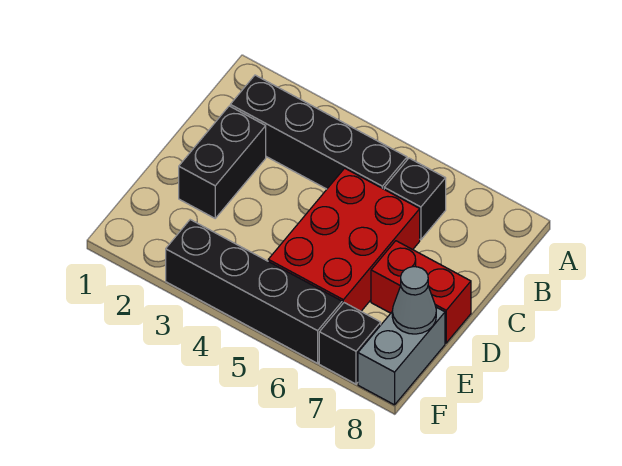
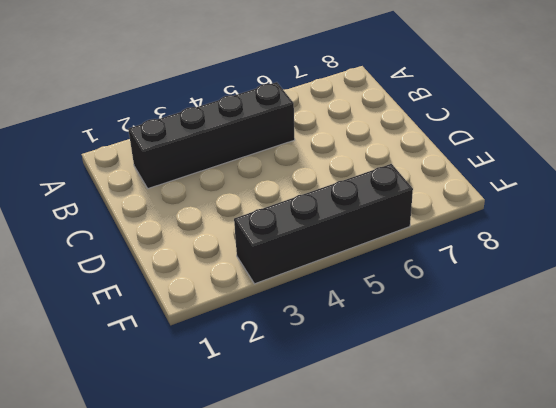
none -> black 1x1 brick [384,158,446,240]
none -> black 1x2 brick [179,106,266,218]

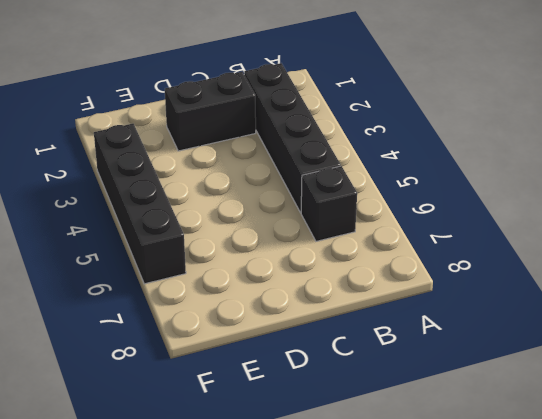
none -> red 2x3 brick [268,168,420,311]
none -> red 1x2 brick [371,241,471,343]

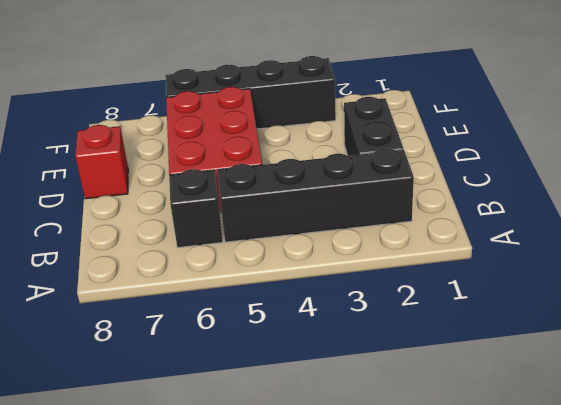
red 1x1 brick [75,125,128,199] -> red 1x2 brick [371,241,471,343]
none -> grey 1x2 brick [358,307,445,405]
none -> black 1x1 brick [319,303,381,384]

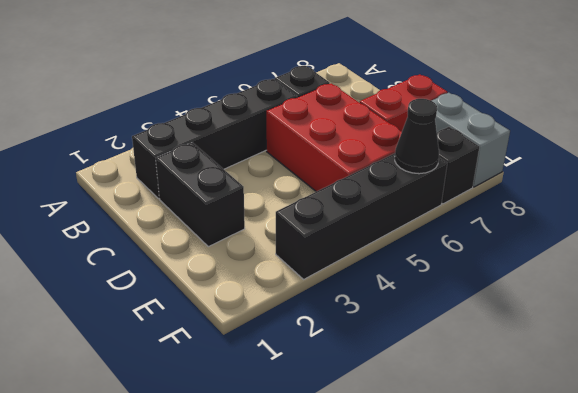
black 1x1 cone [395,99,439,174] -> none
none -> grey 1x1 cone [392,267,436,334]

